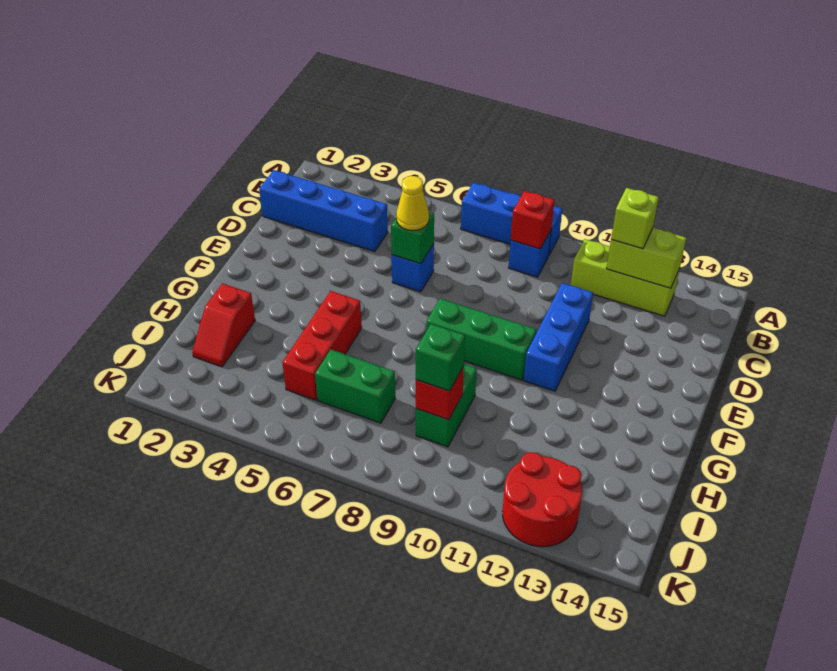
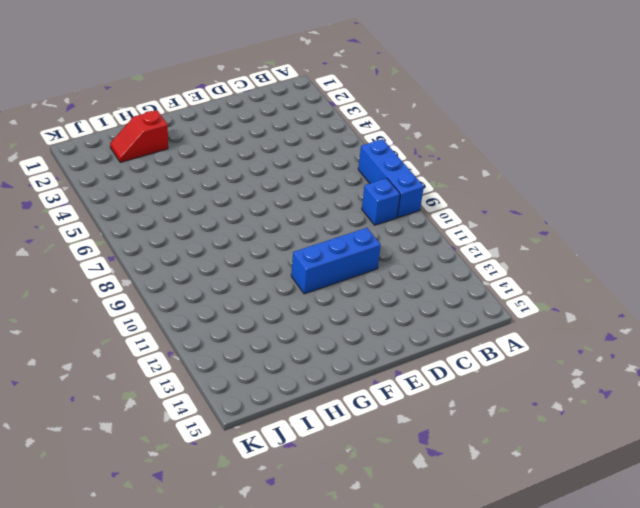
none -> lime 1x3 brick [571,239,680,316]
none -> blue 1x4 brick [259,170,388,252]
none -> blue 1x1 brick [392,244,434,292]

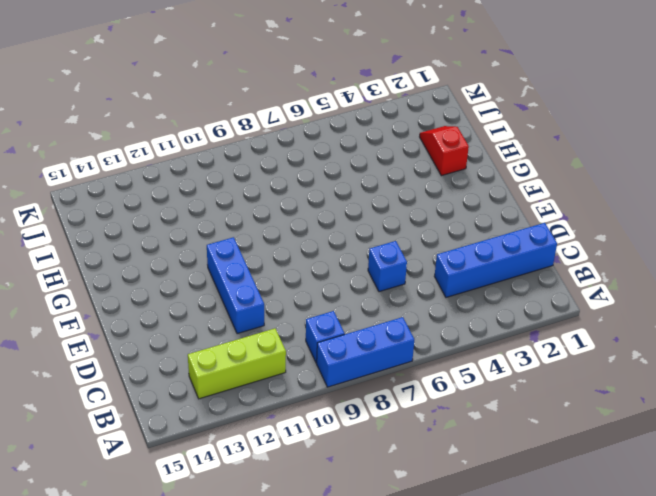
none -> green 1x3 brick [426,299,536,380]
none -> red 1x3 brick [282,291,362,400]
none -> green 1x2 brick [416,364,477,447]

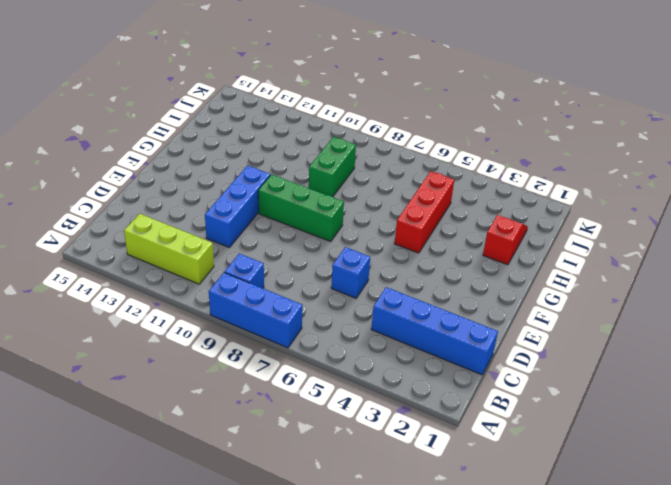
none -> green 1x2 brick [315,350,395,423]
none -> red 2x2 round brick [503,452,582,547]
none -> red 1x1 brick [511,191,555,249]

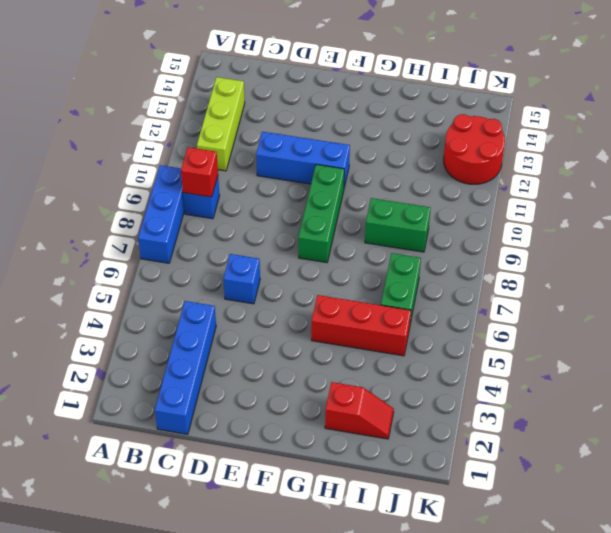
none -> lime 1x2 brick [606,228,686,288]
none -> green 1x1 brick [391,212,434,264]
none -> red 1x1 brick [416,366,464,420]

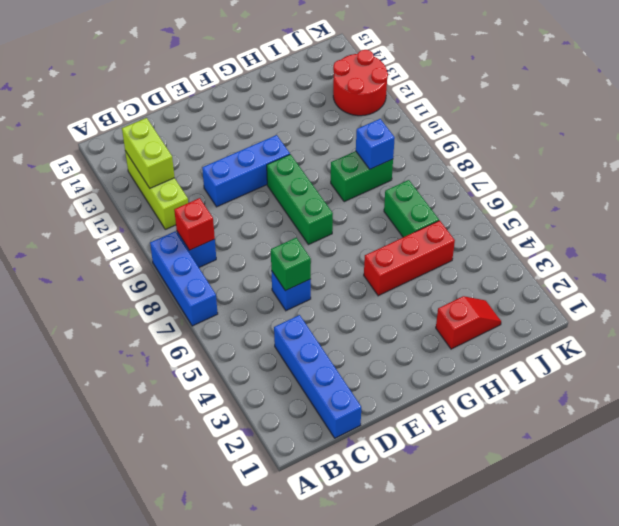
blue 1x1 brick [356,119,395,169] -> red 1x1 brick [416,366,464,420]
none -> lime 1x1 brick [611,188,659,249]
none -> yellow 1x1 cone [396,176,429,231]
none -> green 1x1 brick [416,324,465,391]

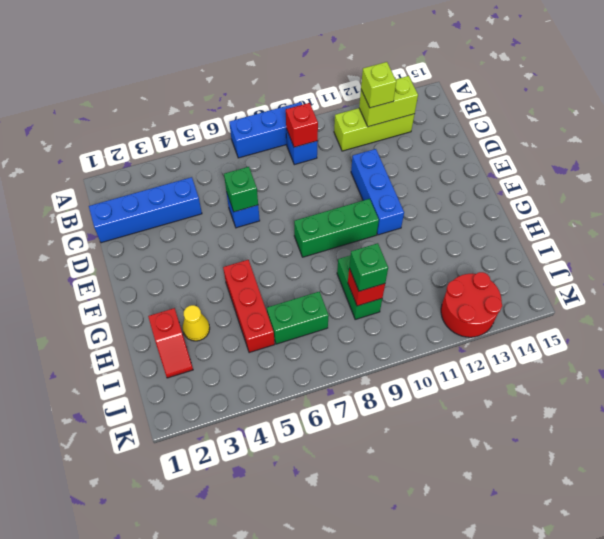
yellow 1x1 cone [183,305,210,341] -> yellow 1x1 cone moved to [396,176,429,231]

